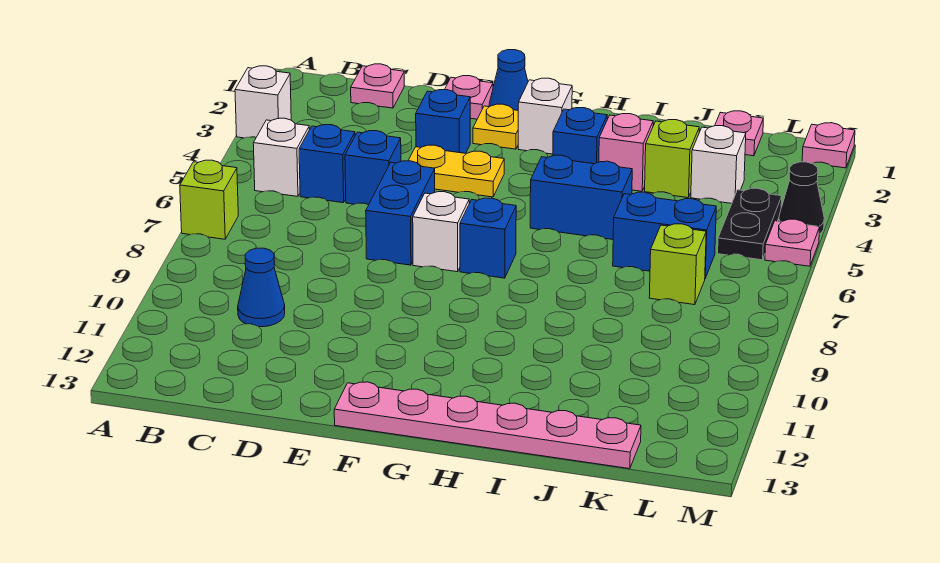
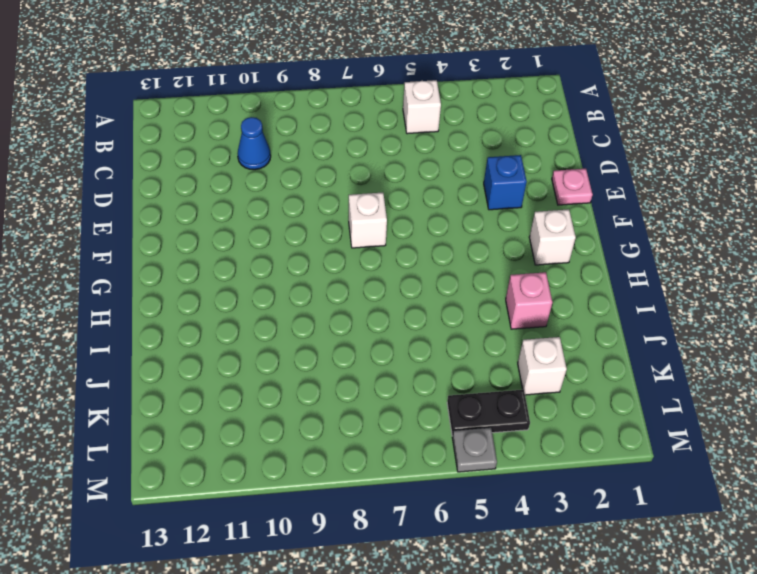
grey 1x1 plate [452,428,497,472] -> pink 1x1 plate [765,219,820,266]
none -> white 1x1 brick [235,66,291,138]
none -> lime 1x1 brick [180,160,238,239]
none -> pink 1x1 plate [351,64,404,108]

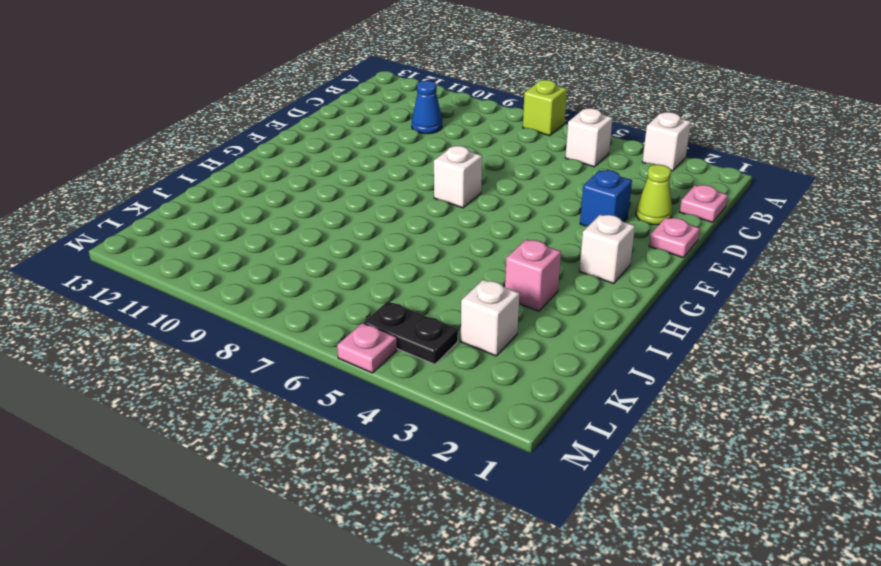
lime 1x1 cone [636,164,672,225] -> none
none -> blue 1x1 brick [299,125,355,203]
none -> blue 1x1 brick [345,131,401,205]
none -> yellow 1x2 plate [408,145,504,197]

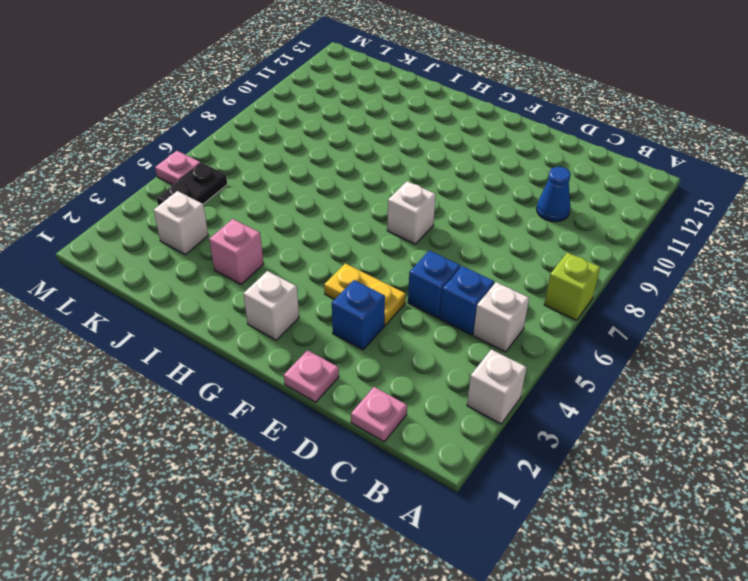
none -> blue 1x2 brick [366,161,435,265]
none -> blue 1x1 cone [489,50,528,110]
none -> yellow 1x1 plate [473,104,518,149]

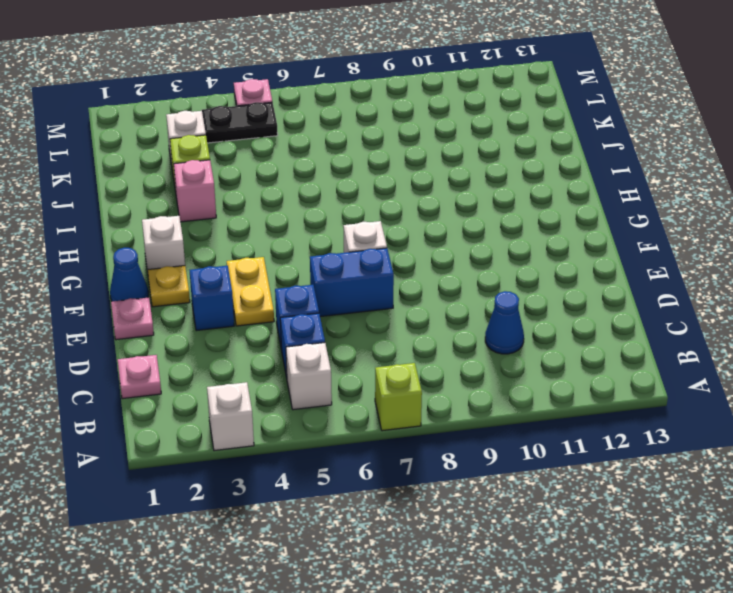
none -> pink 1x6 plate [334,382,641,469]
none -> blue 1x1 brick [460,198,516,278]
none -> blue 1x1 brick [553,108,607,164]

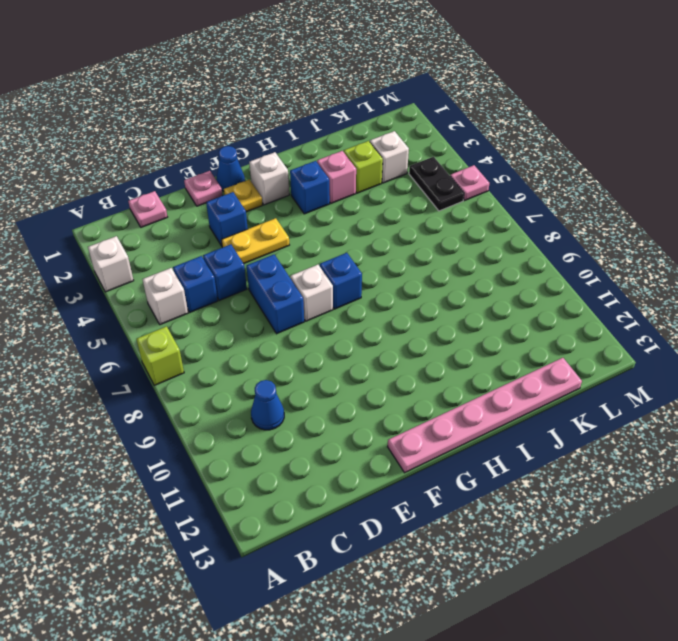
none -> blue 1x2 brick [530,155,632,239]
none -> blue 1x2 brick [613,192,716,278]
none -> pink 1x1 plate [715,111,763,156]

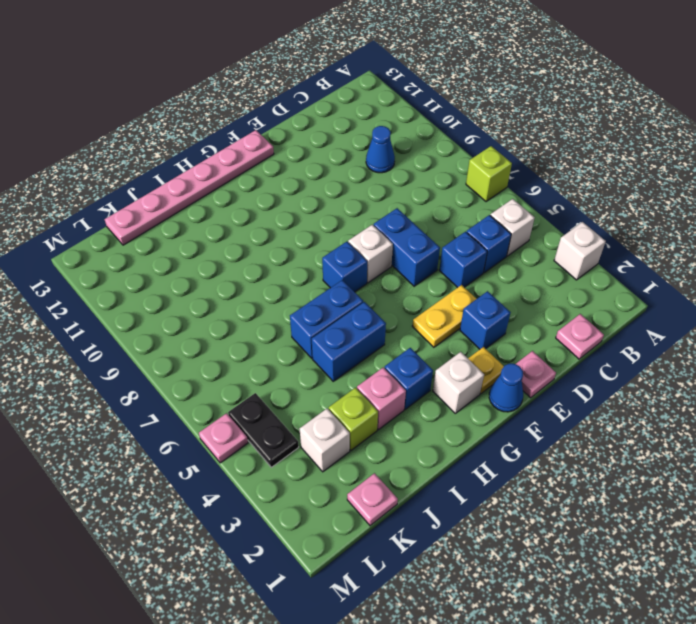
blue 1x2 brick [290,280,363,358] -> blue 1x2 brick moved to [613,192,716,278]
none -> lime 1x1 brick [649,224,706,305]
none -> pink 1x1 plate [802,123,855,168]
none -> black 1x1 cone [779,162,824,234]

